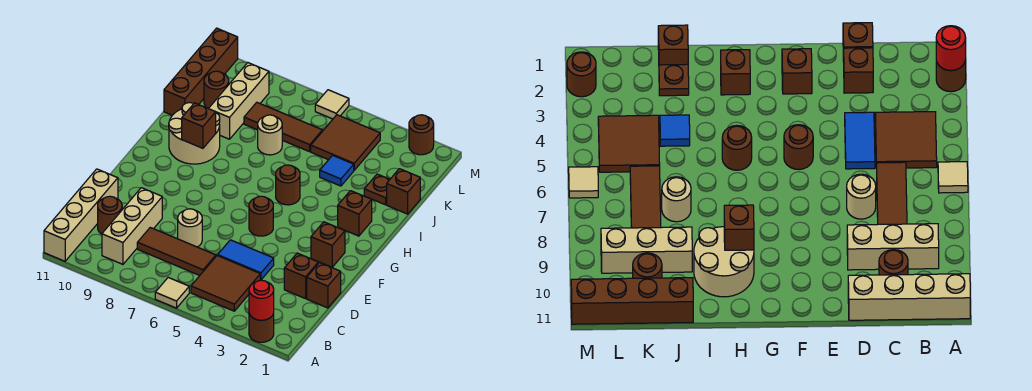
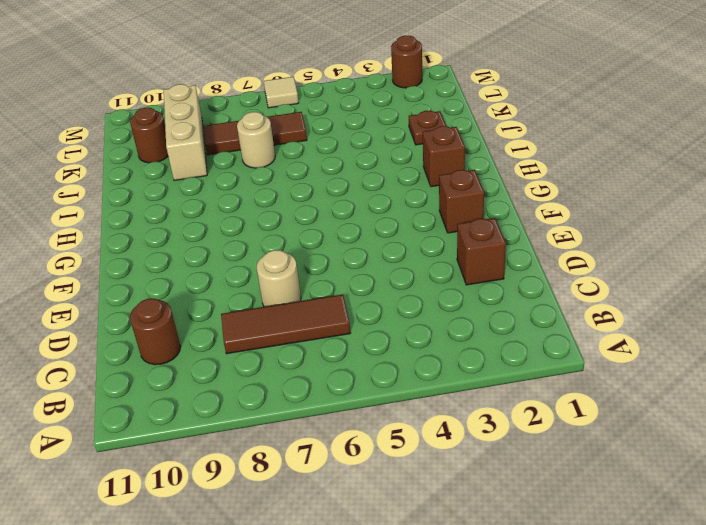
none -> brown 1x1 round brick [249,314,274,342]
none -> tan 1x1 tile [155,278,189,308]
none -> tan 1x4 brick [44,169,118,261]

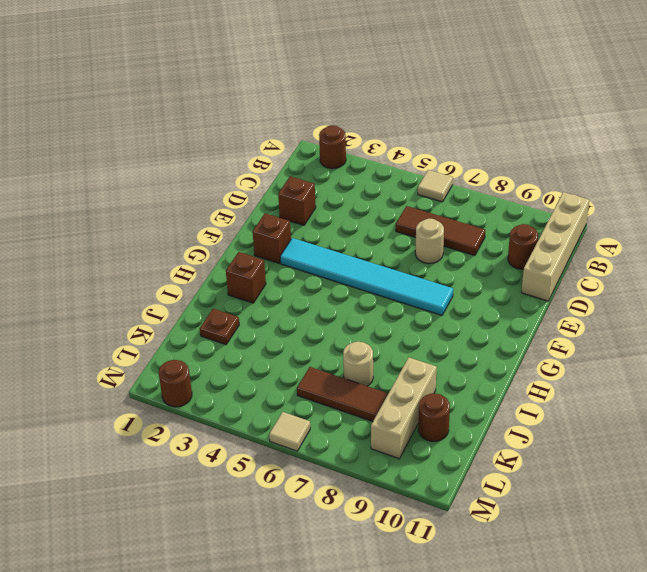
cyan 1x6 tile [280,238,453,315] -> brown 1x1 round brick [249,196,273,236]
none -> brown 2x2 tile [191,255,260,311]
none -> tan 1x3 brick [102,188,162,264]
none -> brown 1x1 brick [307,262,341,308]

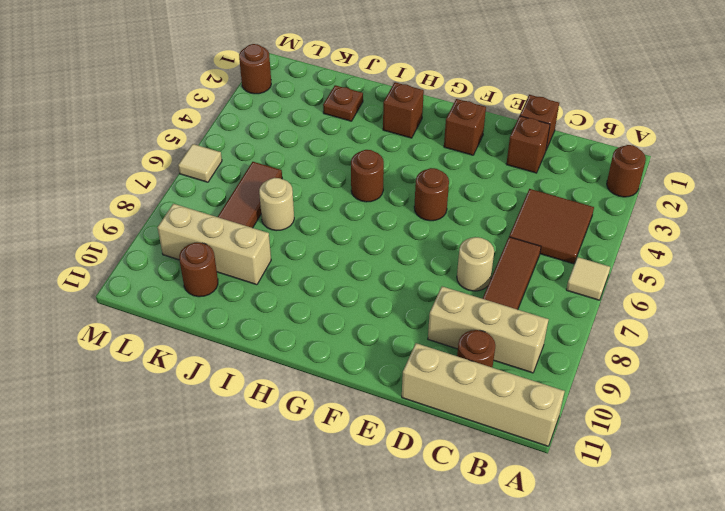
none -> blue 1x2 tile [218,240,274,280]
none -> tan 2x2 round brick [169,103,220,164]
none -> brown 1x1 brick [387,169,420,214]

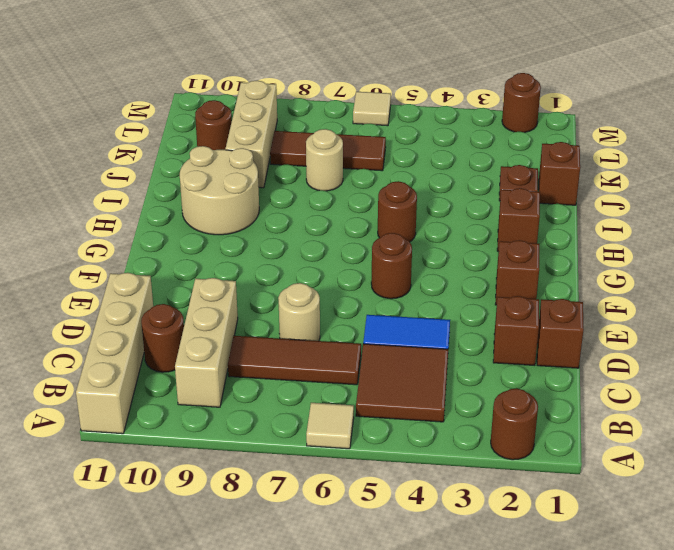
none -> blue 1x1 tile [320,155,354,186]
none -> brown 1x4 brick [164,28,238,115]
none -> brown 2x2 tile [311,115,380,170]

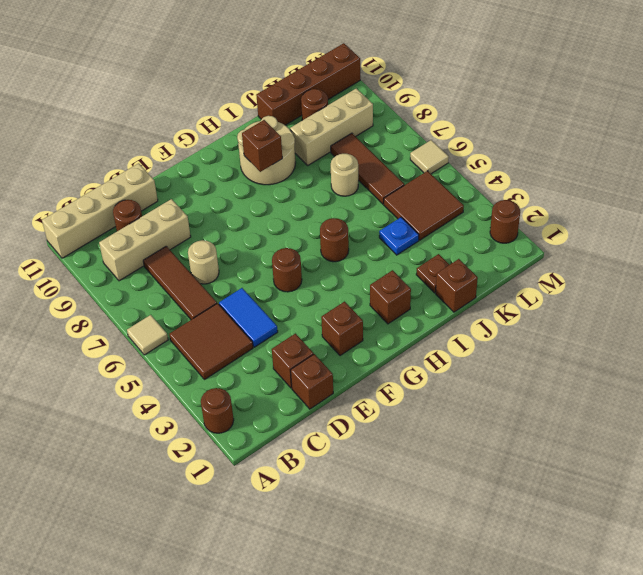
blue 1x1 plate [379,217,419,255] -> blue 1x1 tile [320,155,354,186]
none -> red 1x1 round brick [249,280,274,320]

